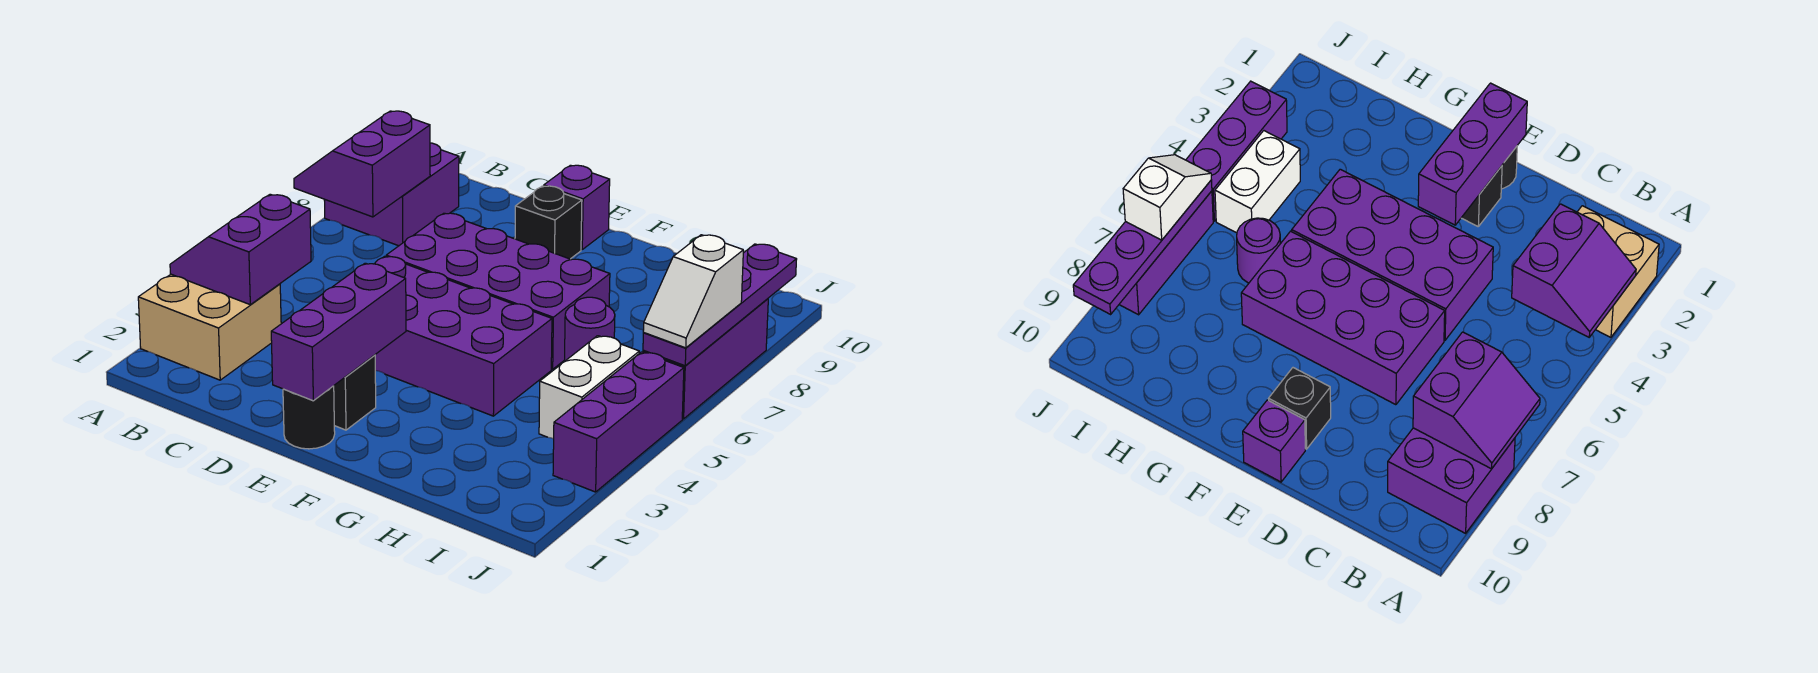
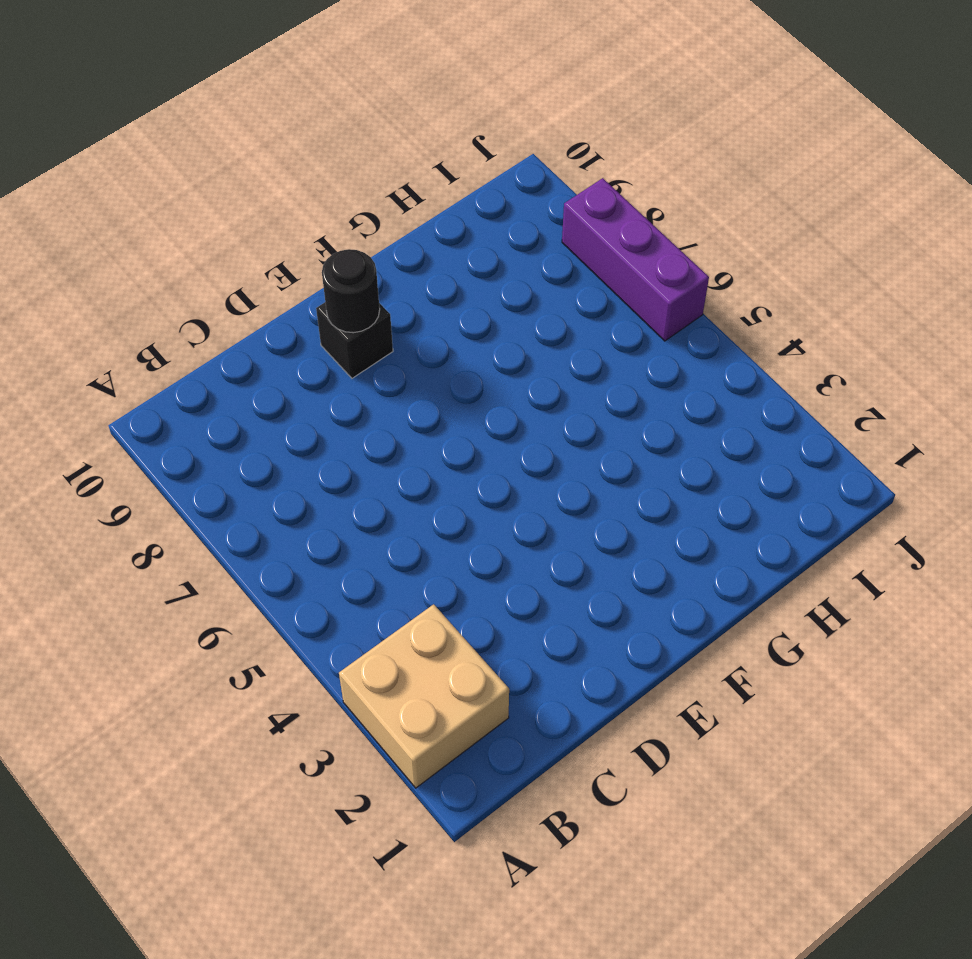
black 1x1 round brick [322,249,380,333] -> black 1x1 round brick moved to [283,386,335,449]
none -> purple 2x2 brick [324,143,459,246]
none -> purple 2x4 brick [375,256,552,416]
none -> purple 2x4 brick [386,213,610,369]

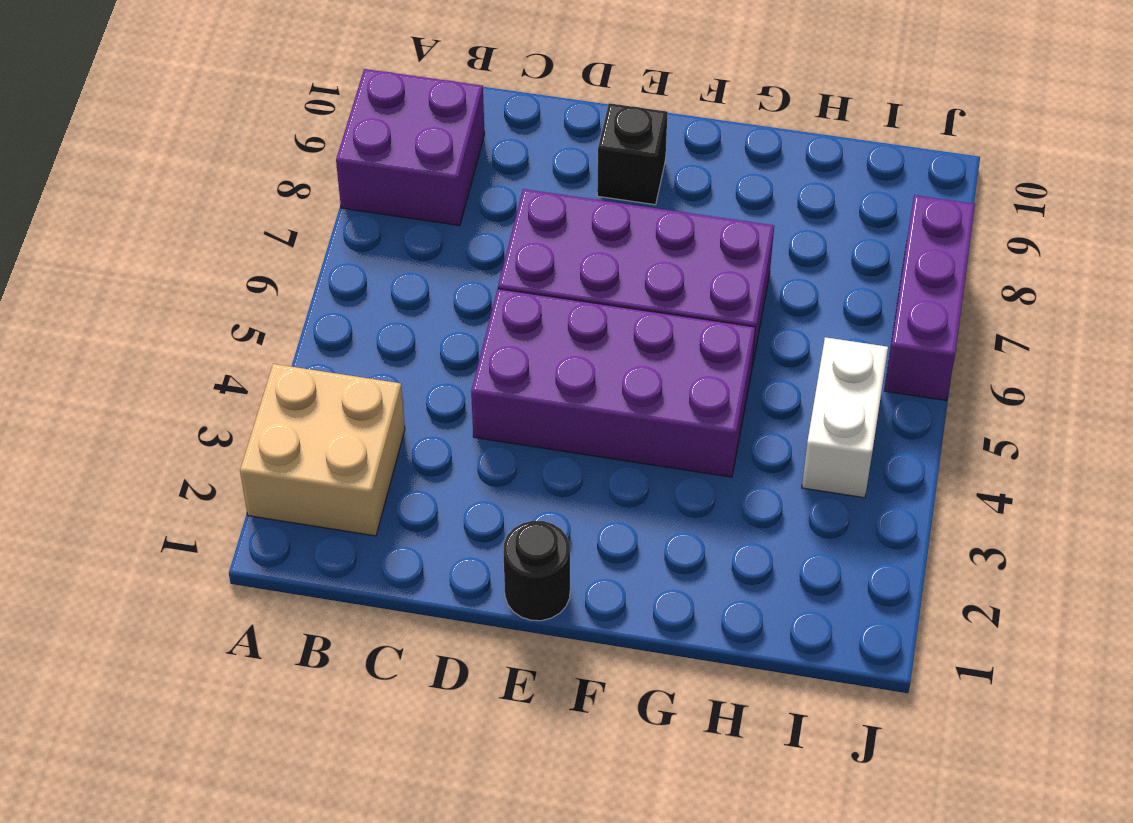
none -> black 1x1 brick [334,355,376,430]
none -> purple 1x1 brick [544,165,610,250]
none -> purple 1x1 round brick [564,297,615,362]

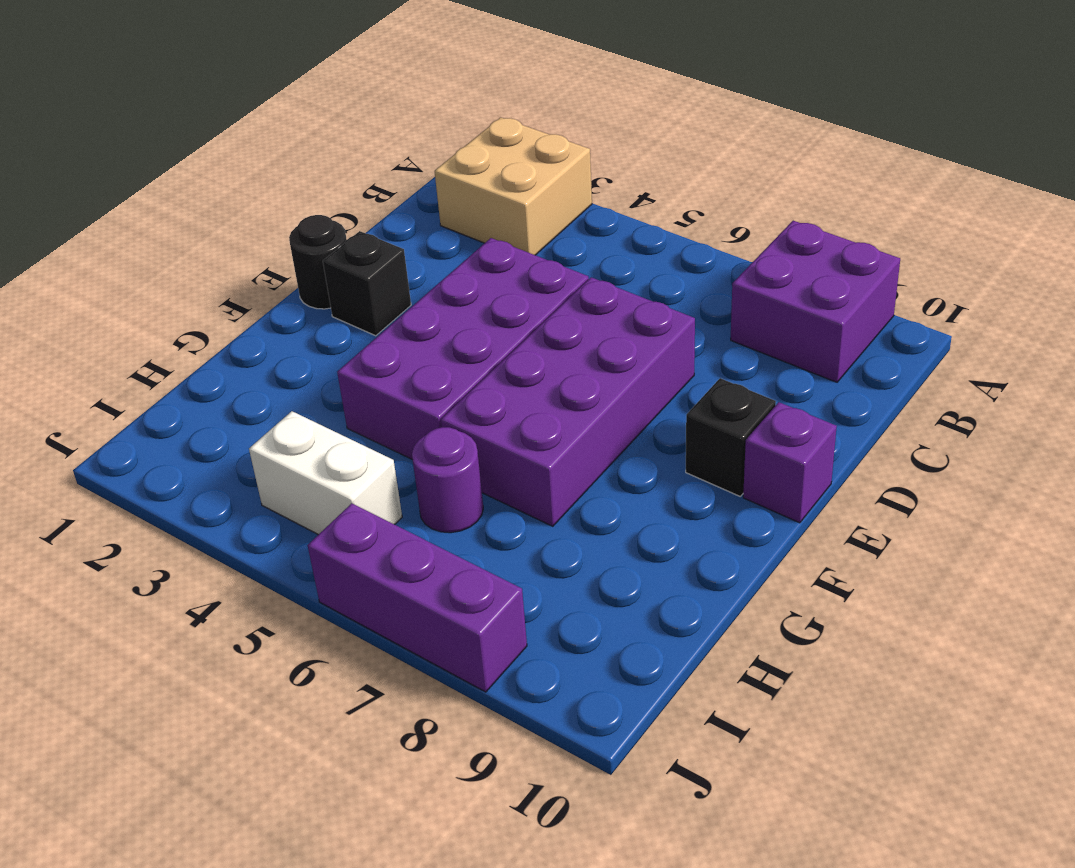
none -> purple 1x3 brick [553,352,684,492]
none -> purple 2x2 slope [170,194,311,305]
none -> purple 2x2 slope [294,111,430,217]

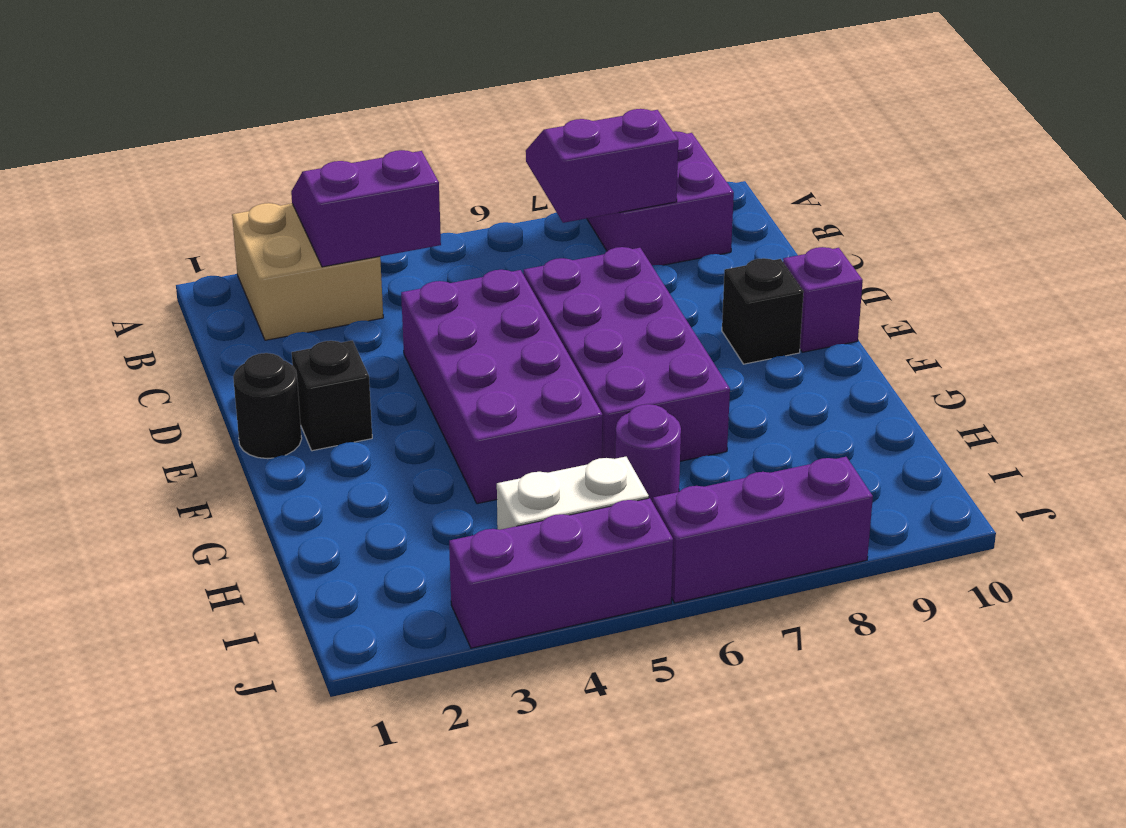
none -> purple 1x3 brick [271,263,406,401]
none -> purple 1x4 plate [643,244,797,366]
none -> white 1x2 slope [643,235,743,348]

